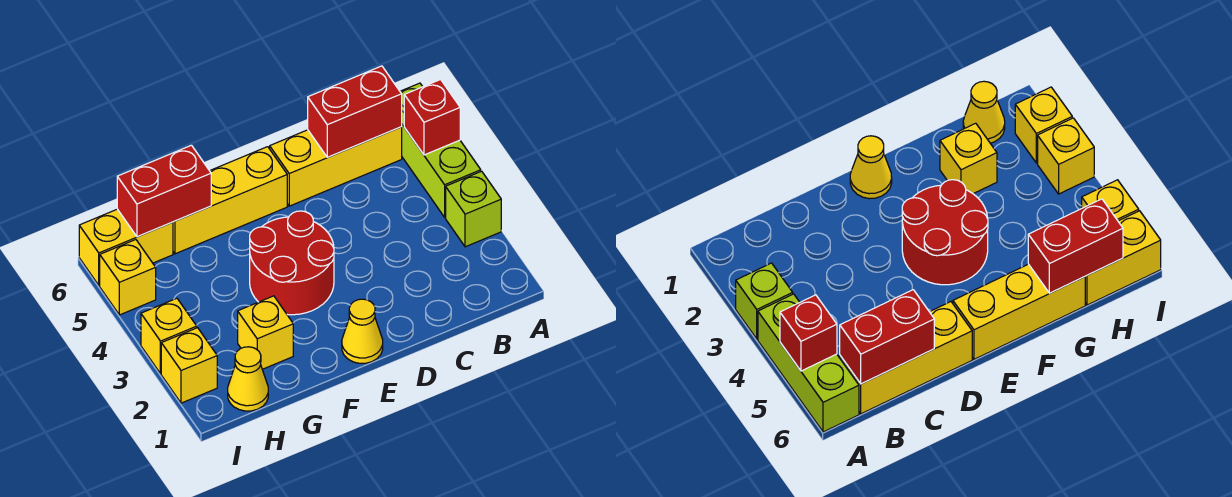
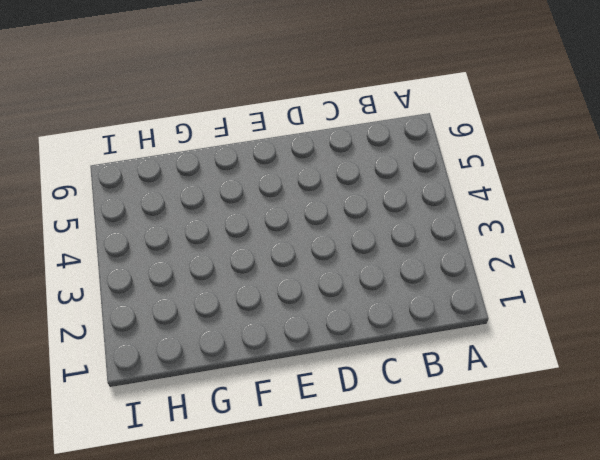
none -> lime 1x1 brick [446,171,501,247]
none -> lime 1x3 brick [400,83,481,217]
none -> yellow 1x3 brick [270,127,402,206]

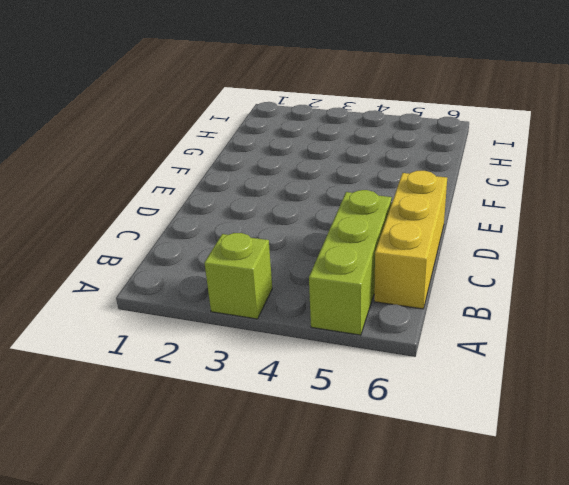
lime 1x3 brick [309,190,392,335] -> lime 1x3 brick turned to [400,83,481,217]
none -> yellow 1x1 cone [342,299,383,363]
none -> red 2x2 round brick [250,211,334,315]
none -> yellow 1x3 brick [173,147,287,254]

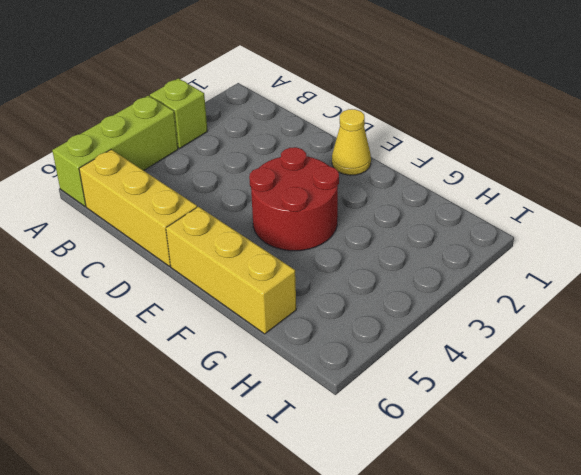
none -> yellow 1x1 brick [238,296,293,369]
none -> yellow 1x1 cone [228,347,268,411]
none -> yellow 1x2 brick [79,209,173,285]

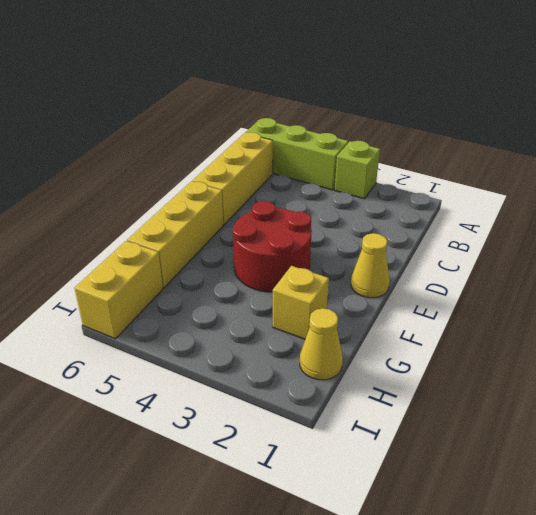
none -> yellow 1x1 brick [161,328,217,403]
none -> yellow 1x1 brick [141,298,197,374]
none -> yellow 1x1 brick [100,240,156,315]

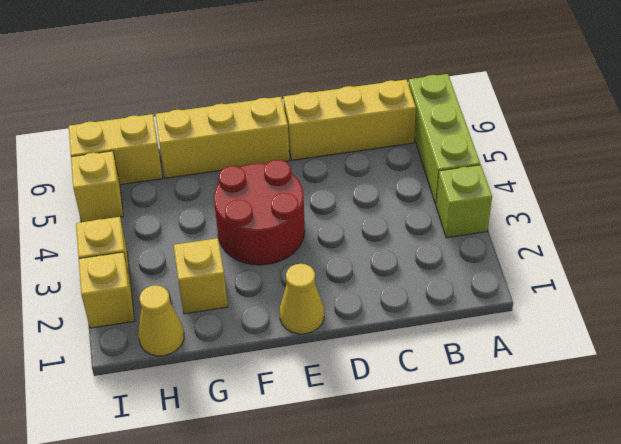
none -> red 1x1 brick [404,80,460,155]
none -> red 1x2 brick [308,66,402,157]
none -> red 1x2 brick [117,145,211,237]

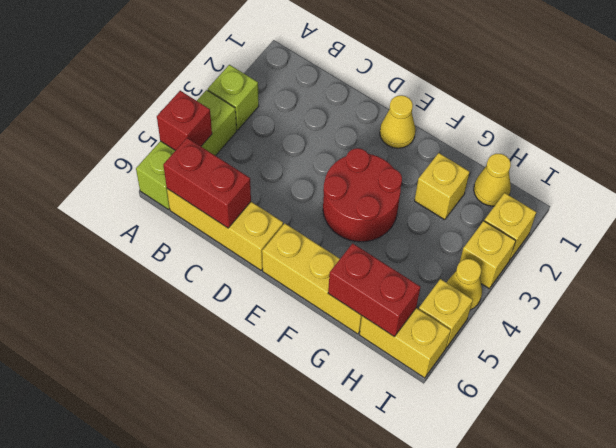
yellow 1x1 cone [447,259,482,310] -> none

